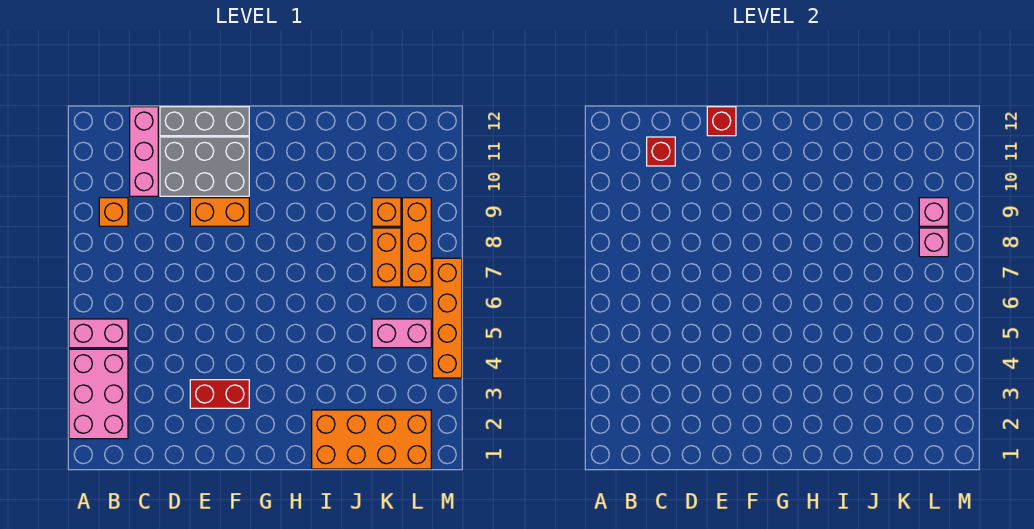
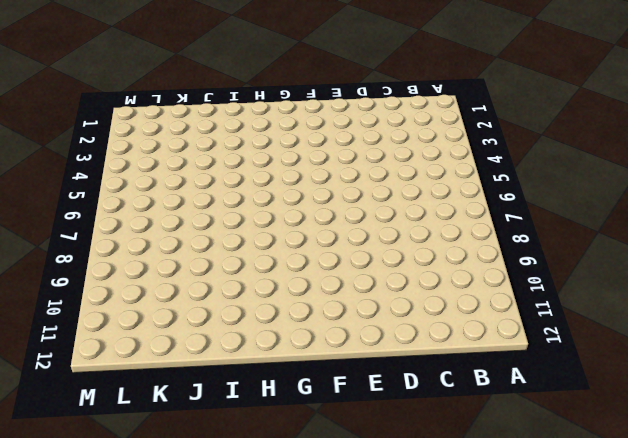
none -> pink 2x3 brick [69,349,128,439]
none -> pink 1x2 brick [69,319,128,348]
none -> orange 1x1 brick [99,198,128,226]

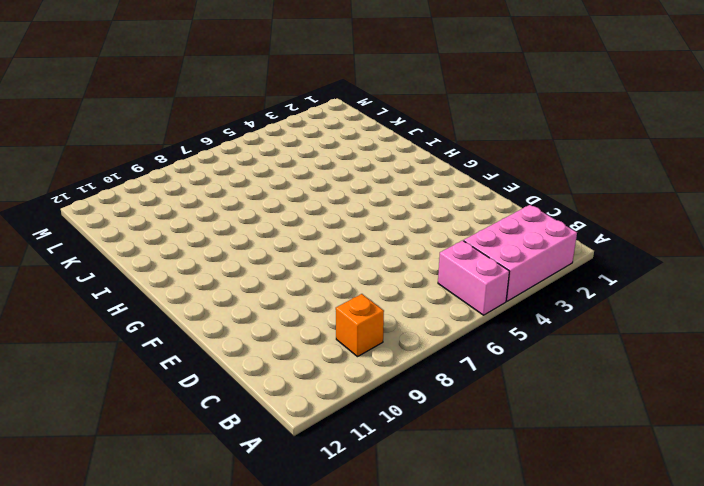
none -> pink 1x3 brick [130,107,158,196]
none -> grey 2x3 brick [160,137,249,196]
none -> grey 1x3 brick [160,107,249,136]

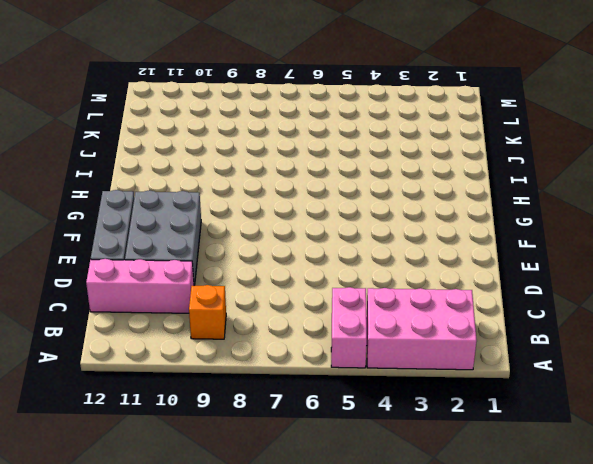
none -> red 1x2 brick [190,380,249,408]
none -> orange 1x2 brick [190,198,249,226]
none -> orange 2x4 brick [312,410,431,469]

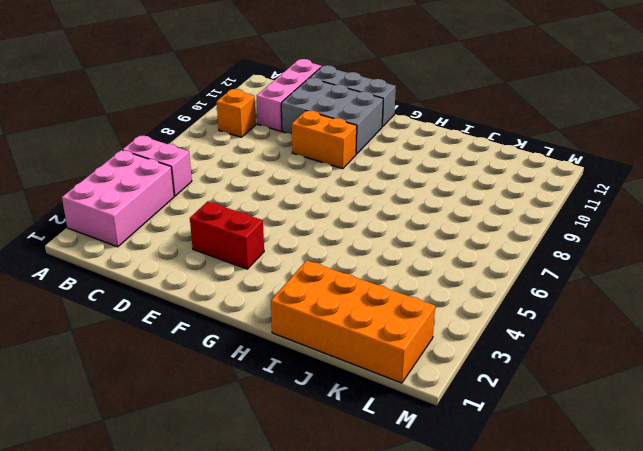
none -> pink 1x2 brick [372,319,431,348]
none -> orange 1x2 brick [372,228,401,287]
none -> orange 1x1 brick [372,198,401,226]

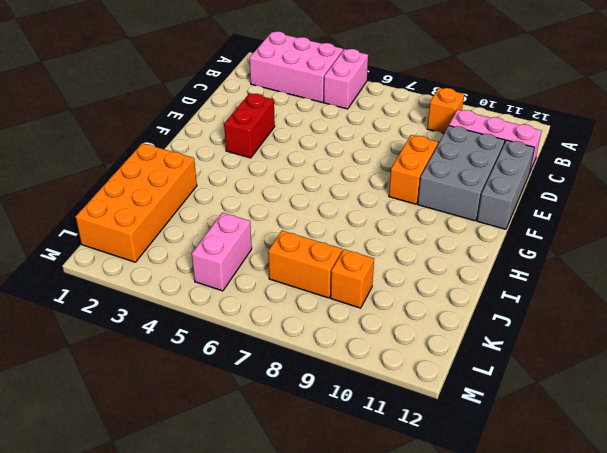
none -> orange 1x3 brick [402,198,431,287]
none -> orange 1x4 brick [433,258,462,378]
none -> red 1x1 brick [647,137,675,166]

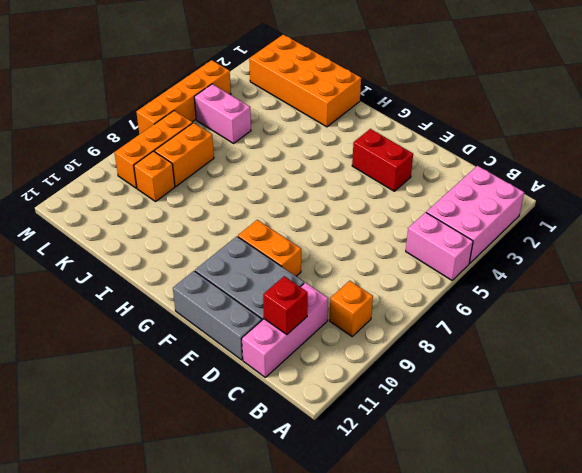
none -> red 1x1 brick [707,107,736,136]
none -> pink 1x1 brick [919,228,948,257]
none -> pink 1x1 brick [919,198,948,226]

